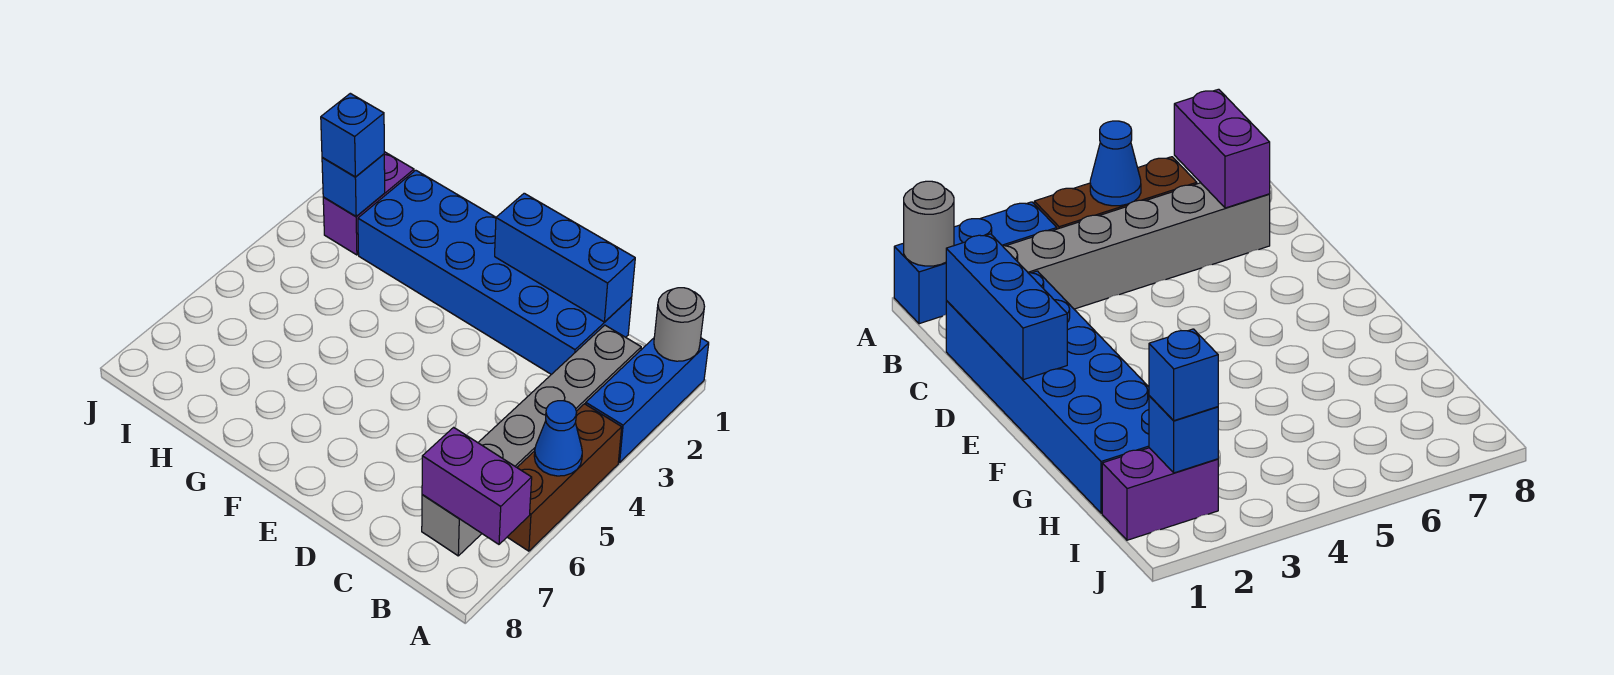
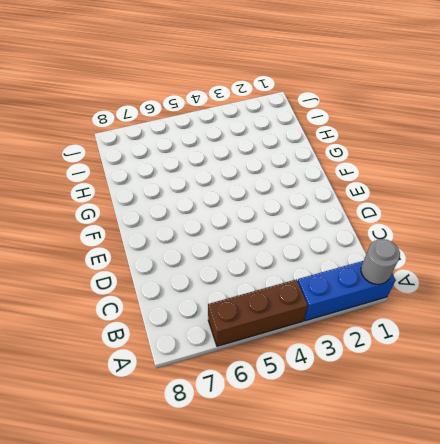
none -> grey 1x6 brick [422,325,641,556]
none -> blue 2x6 brick [358,170,632,374]

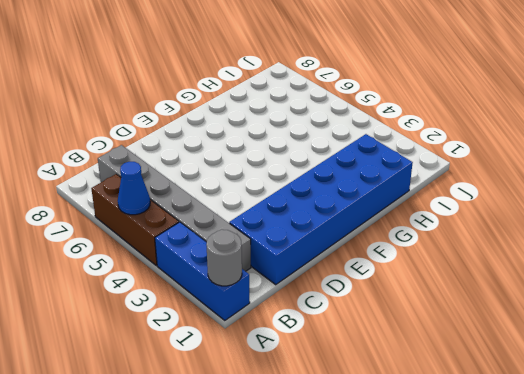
none -> purple 1x2 brick [323,152,414,255]
none -> purple 1x2 brick [422,427,532,544]

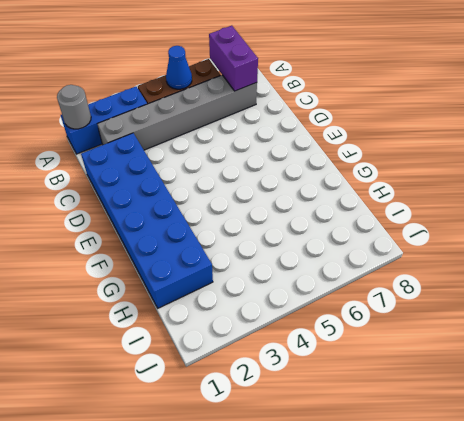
none -> purple 1x2 brick [323,152,414,255]
none -> blue 1x3 brick [495,193,635,322]

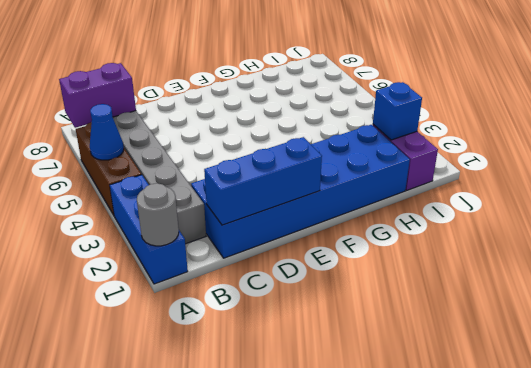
none -> blue 1x1 brick [321,93,384,177]

